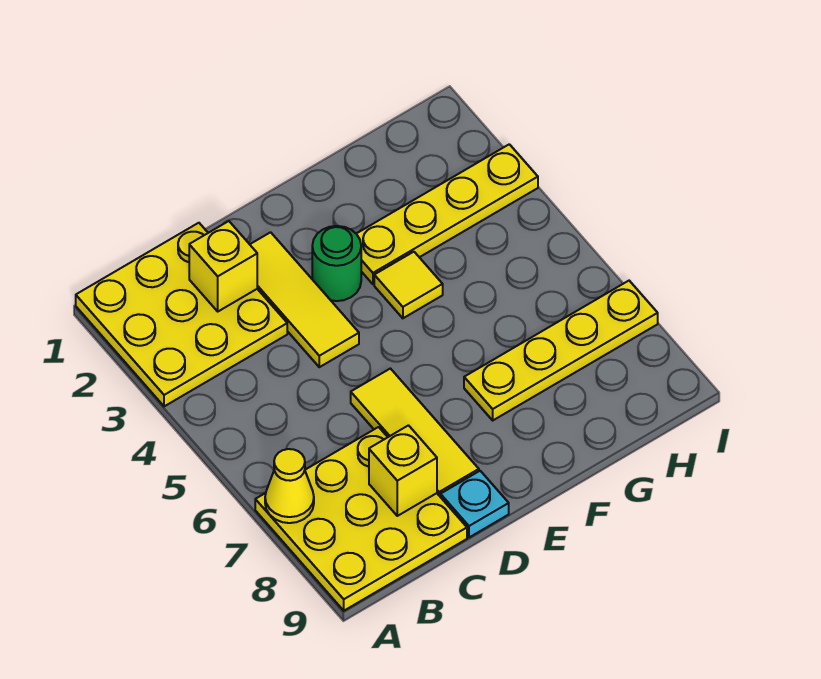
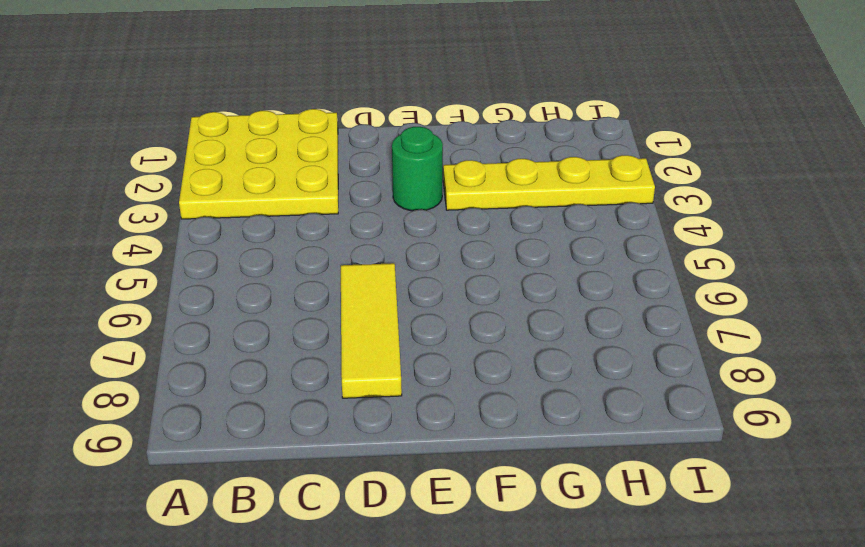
none -> yellow 3x3 plate [255,427,467,611]
none -> yellow 1x3 tile [250,232,359,367]
none -> cyan 1x1 plate [441,471,509,537]

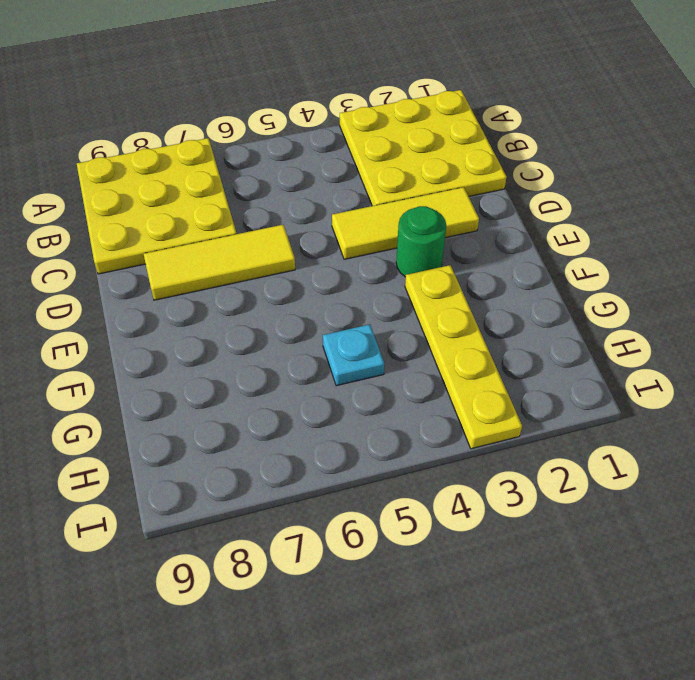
cyan 1x1 plate [323,324,384,386] -> cyan 1x1 plate moved to [441,471,509,537]
none -> yellow 1x1 tile [374,252,443,318]
none -> yellow 1x4 plate [464,281,658,420]
none -> yellow 1x1 cone [265,449,314,523]

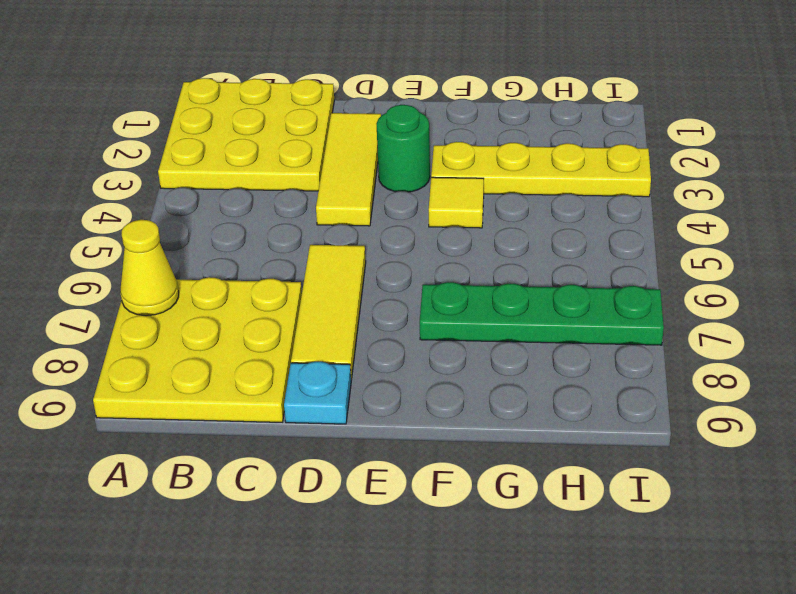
green 1x4 plate [420,282,664,345] -> yellow 1x4 plate [464,281,658,420]
none -> yellow 1x1 brick [189,221,257,311]
none -> yellow 1x1 brick [369,425,437,516]

